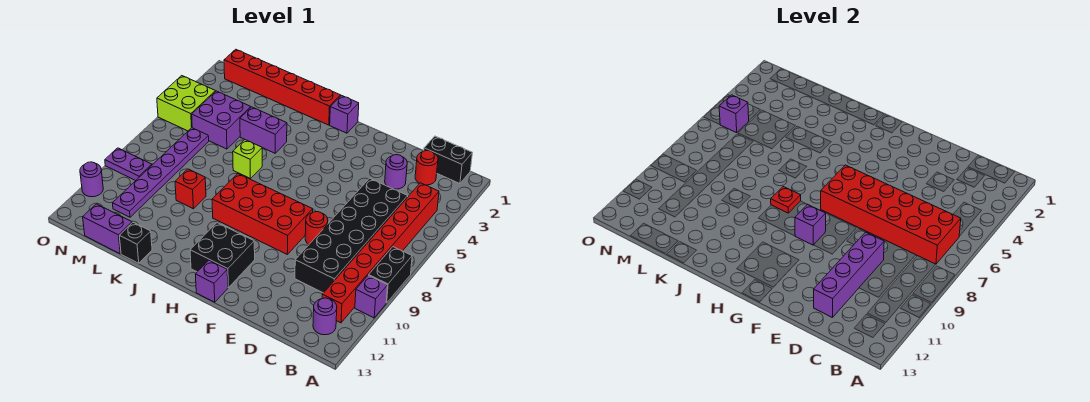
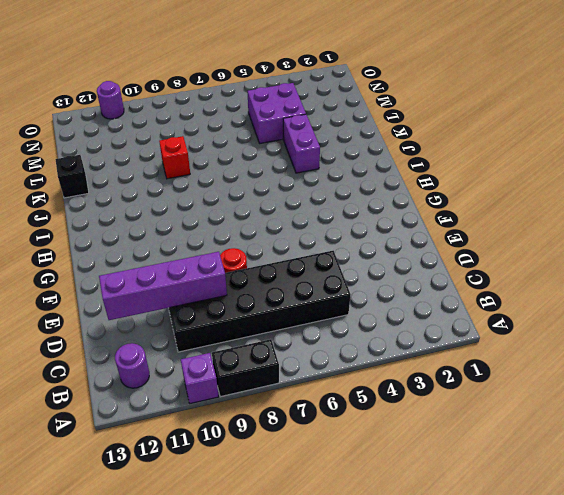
none -> black 1x2 brick [424,136,472,184]
none -> red 1x8 brick [322,183,439,323]
none -> red 1x1 round brick [415,151,438,185]

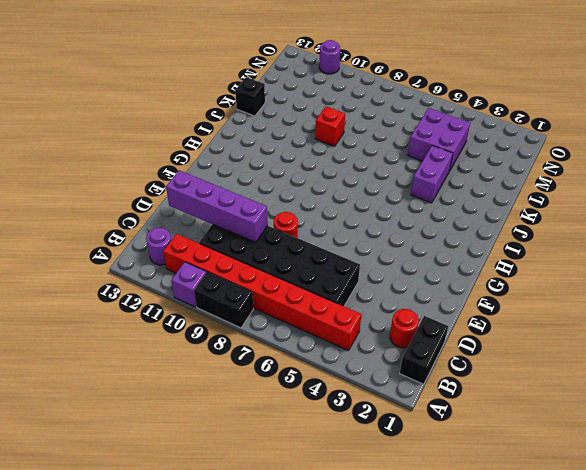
none -> purple 1x1 round brick [385,155,407,189]
none -> red 2x4 brick [212,174,313,254]
none -> black 2x2 brick [190,223,255,288]

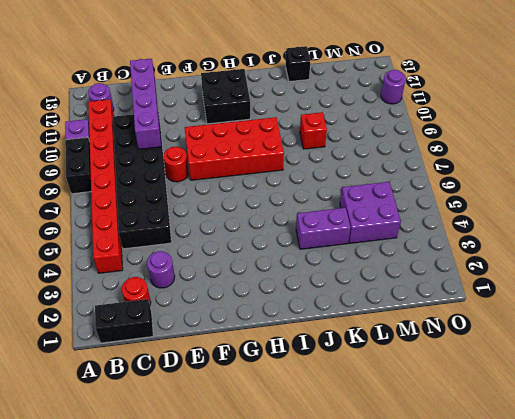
none -> purple 1x1 brick [195,260,228,302]
none -> purple 1x1 brick [330,95,359,133]
none -> red 1x6 brick [224,49,341,125]

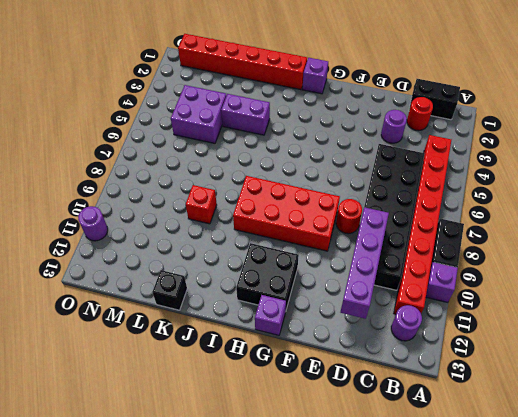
none -> lime 1x1 brick [233,140,262,178]
none -> purple 1x2 brick [83,204,132,254]
none -> purple 1x6 plate [113,128,209,217]

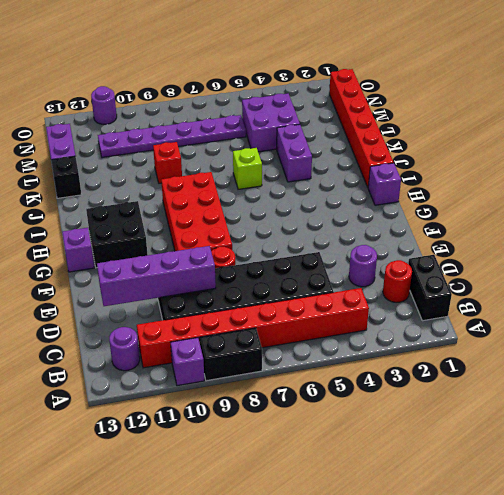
none -> lime 2x2 brick [157,76,216,131]
none -> purple 1x2 plate [105,148,152,181]
none -> red 2x6 brick [821,165,961,264]

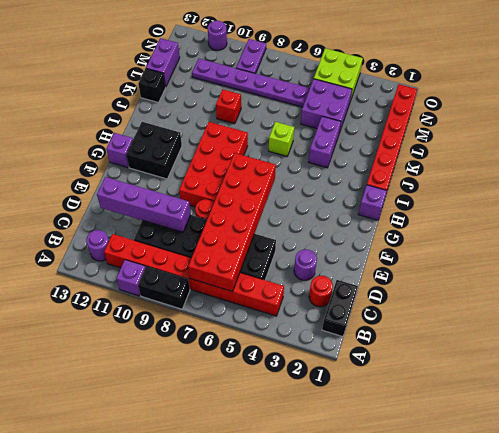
none -> purple 1x1 brick [795,204,826,245]
none -> red 1x1 plate [771,187,801,213]
none -> purple 1x1 brick [719,95,749,133]

